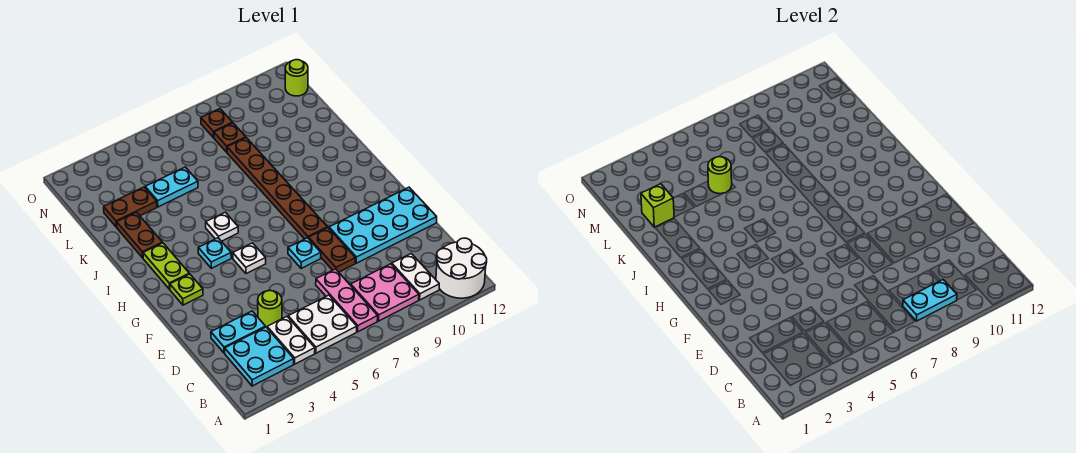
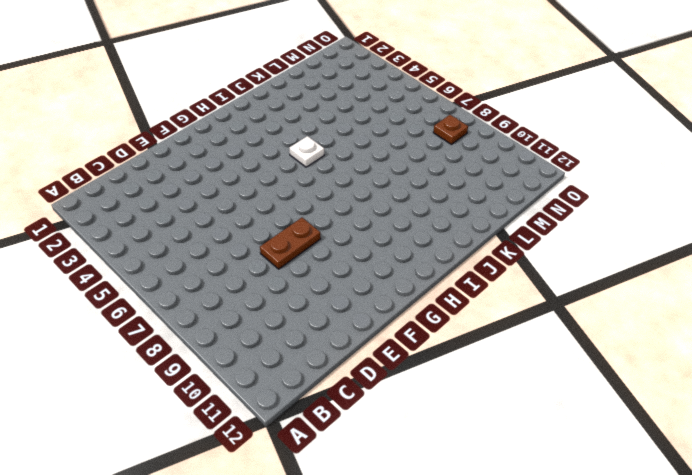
none -> white 2x2 round brick [436,238,487,298]
none -> cyan 2x2 plate [225,327,294,386]
none -> white 1x2 plate [267,317,315,364]

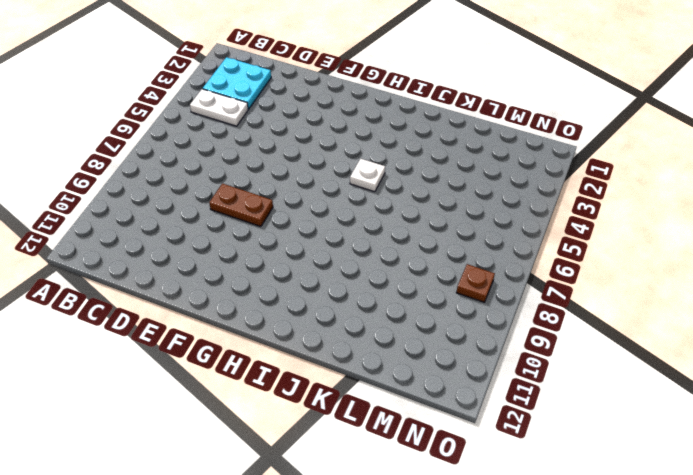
none -> white 2x2 round brick [436,238,487,298]
none -> white 2x2 plate [288,295,357,353]
none -> pink 1x3 plate [316,269,378,332]

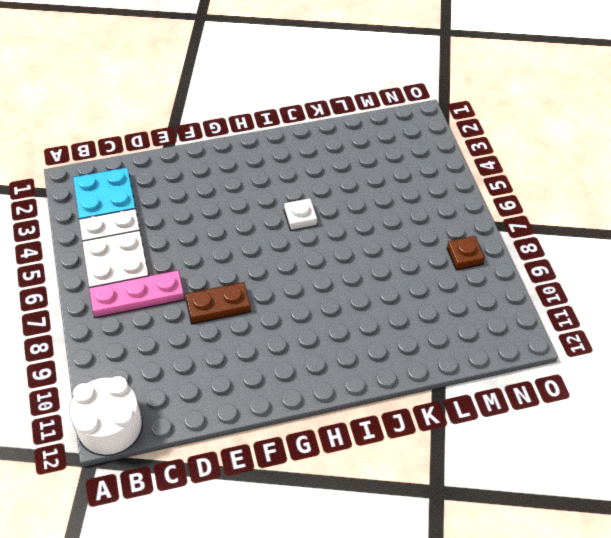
none -> pink 2x2 plate [351,264,419,321]
none -> white 1x2 plate [392,254,439,300]
none -> cyan 1x2 plate [211,311,265,353]

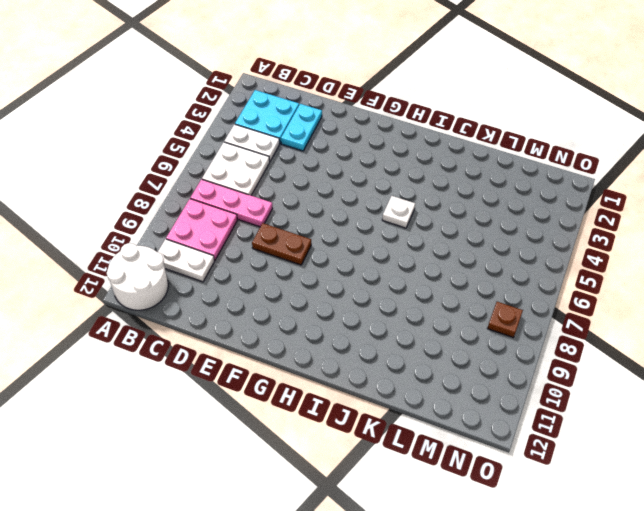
none -> lime 1x1 round brick [258,290,282,327]
none -> cyan 2x4 plate [329,187,437,263]
none -> cyan 1x1 plate [288,238,321,269]

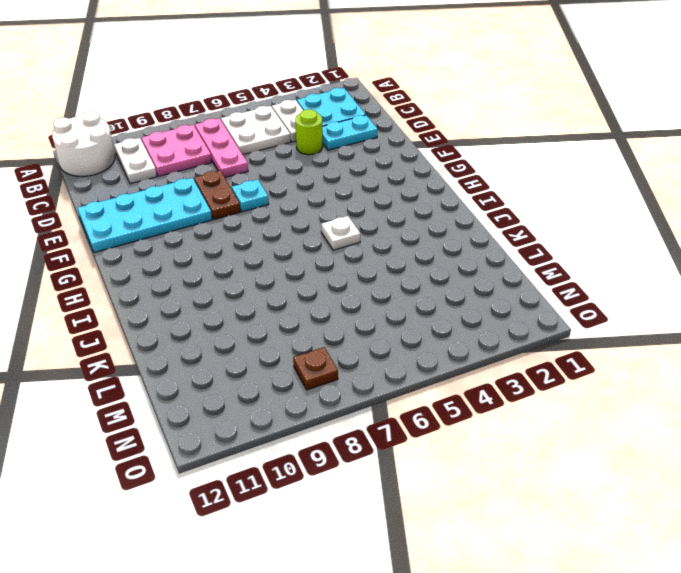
none -> lime 1x1 plate [170,274,203,305]
none -> white 1x1 plate [233,243,266,274]
none -> brown 1x6 plate [227,138,327,239]

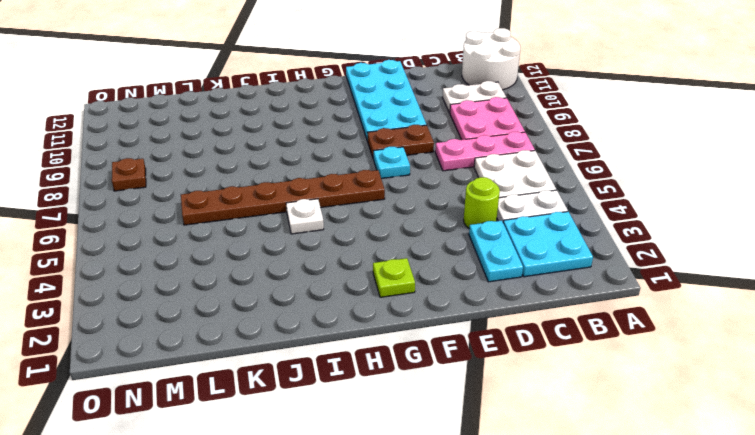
brown 1x6 plate [181,170,385,225] -> brown 1x6 plate moved to [227,138,327,239]
none -> white 1x1 plate [233,243,266,274]
none -> lime 1x2 plate [143,243,189,289]
none -> cyan 1x1 plate [198,238,231,268]

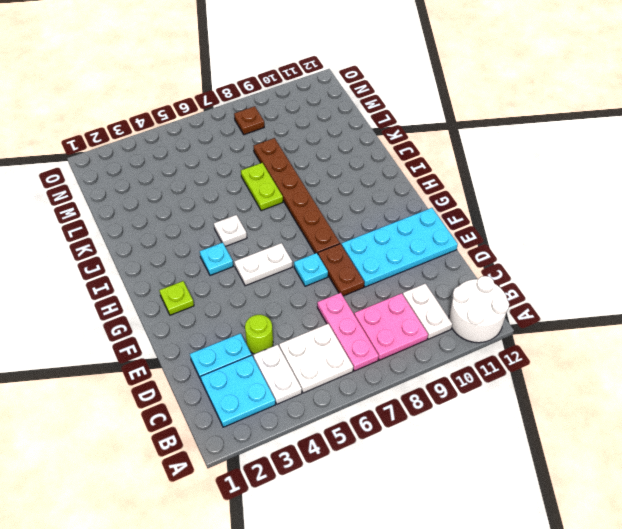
white 1x2 plate [234,243,292,286] -> white 1x1 plate [233,243,266,274]
lime 1x2 plate [241,163,283,211] -> lime 1x2 plate moved to [143,243,189,289]
none -> brown 1x2 plate [117,212,162,258]
none -> brown 1x2 plate [104,187,157,227]
none -> cyan 1x2 plate [145,167,198,207]

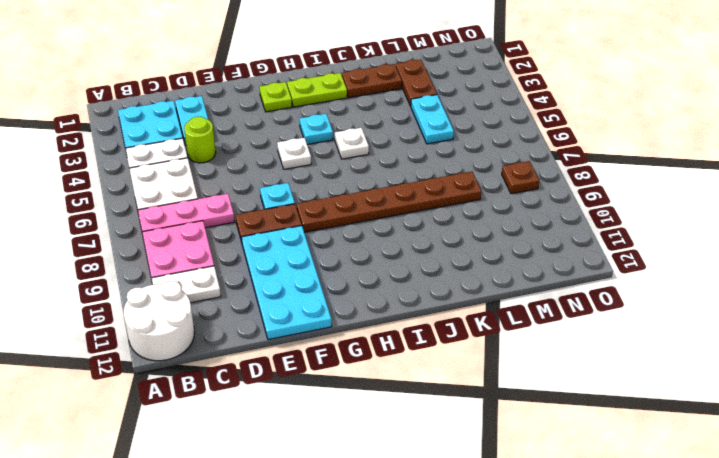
none -> brown 1x1 plate [214,123,246,152]
none -> lime 1x1 round brick [285,60,308,96]
none -> cyan 1x2 plate [903,280,957,321]

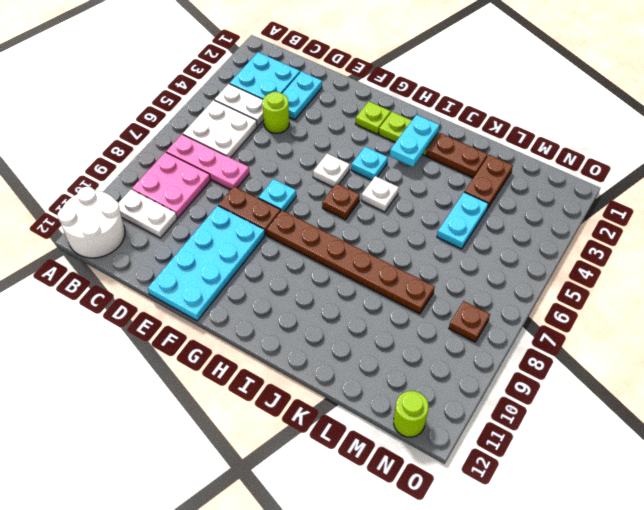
brown 1x1 plate [322,183,360,220] -> brown 1x1 plate moved to [214,123,246,152]
cyan 1x2 plate [390,115,439,167] -> cyan 1x2 plate moved to [903,280,957,321]
none -> lime 1x1 brick [641,184,674,227]
none -> lime 1x1 round brick [708,157,732,194]

